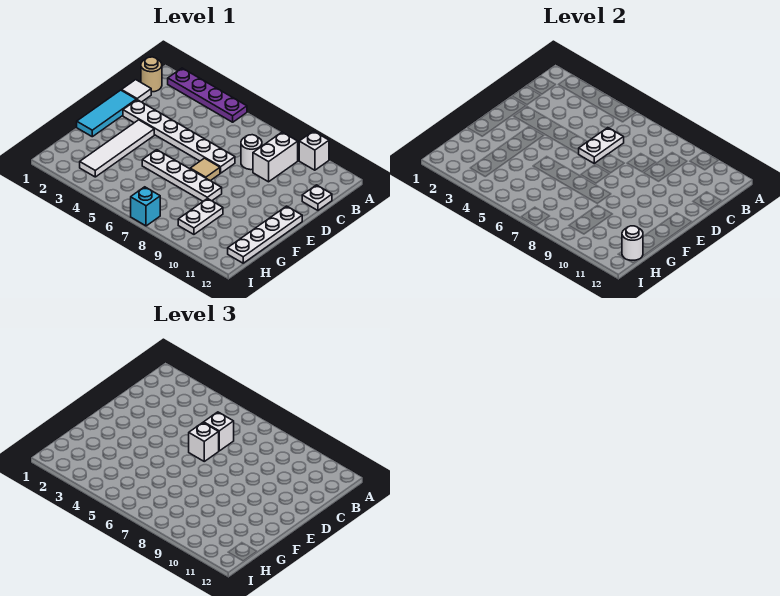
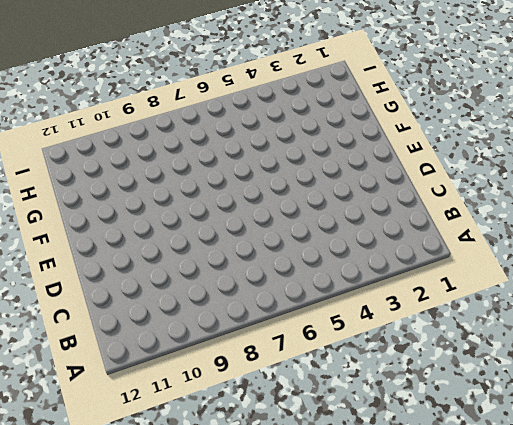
none -> purple 1x4 plate [168,68,247,122]
none -> white 1x1 brick [299,131,329,170]
none -> tan 1x1 round brick [141,57,162,92]

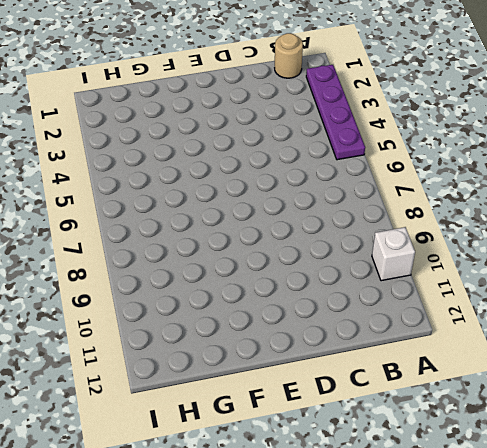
none -> white 1x2 brick [253,132,298,182]
none -> white 1x1 tile [122,80,151,102]
none -> white 1x1 round brick [241,135,262,170]

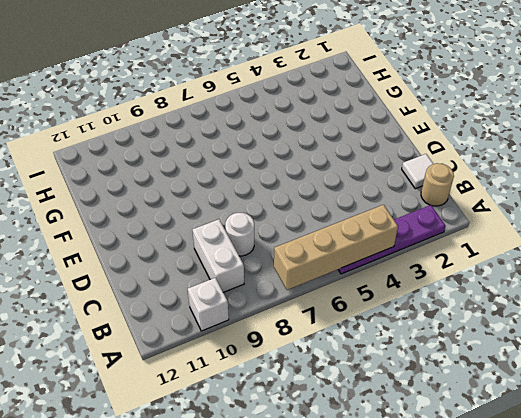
tan 1x4 brick [274,205,398,290] -> none
none -> white 1x1 plate [302,185,332,210]
none -> cyan 1x3 tile [77,90,136,137]
none -> white 1x6 plate [123,100,235,173]

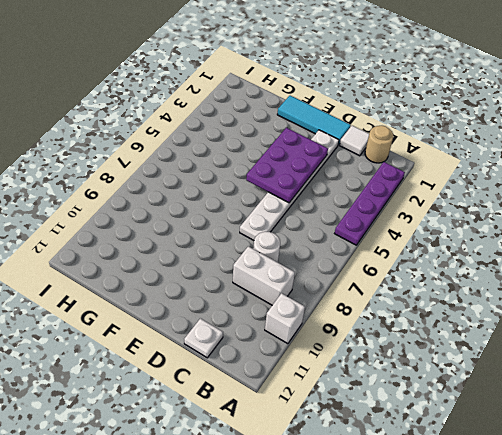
purple 2x3 plate [246,128,328,203] -> none
none -> white 1x4 tile [80,120,154,177]
none -> tan 1x1 tile [190,158,220,181]
none -> white 1x4 plate [228,206,302,263]

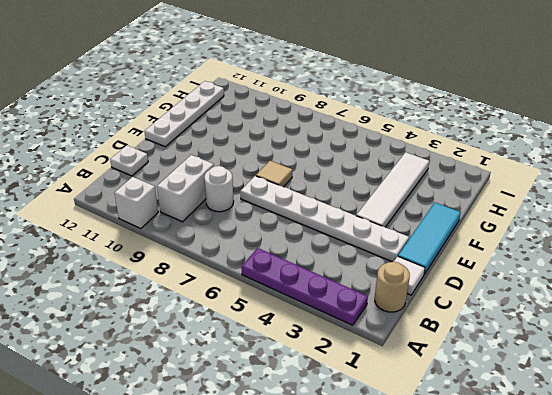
none -> white 1x4 plate [142,150,222,201]
none -> white 1x2 plate [178,198,223,234]
none -> cyan 1x1 brick [131,187,160,226]

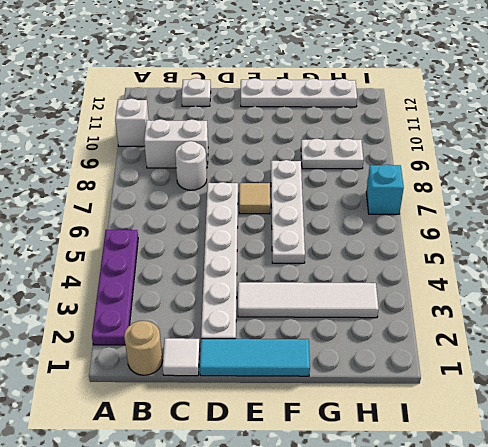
none -> white 1x2 plate [579,128,624,164]
none -> white 1x1 round brick [622,226,643,260]
none -> white 1x1 brick [204,412,234,451]

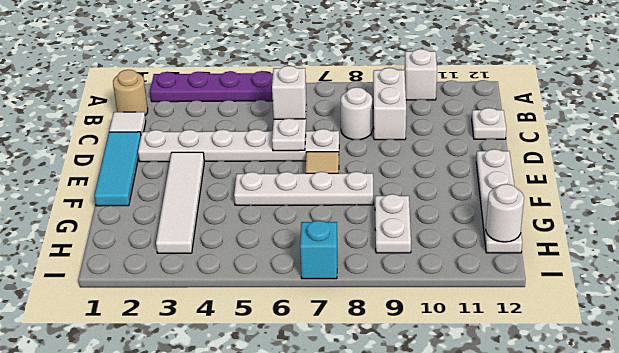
none -> white 1x1 brick [189,423,219,461]

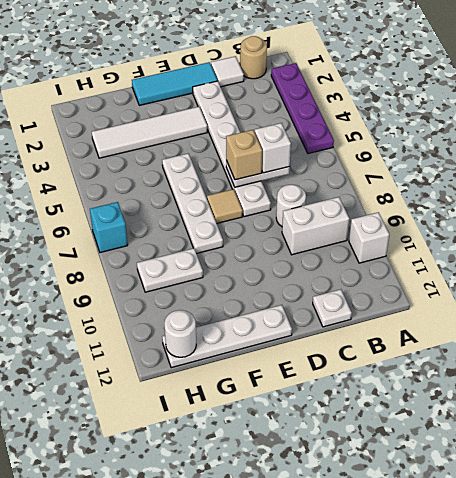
tan 1x1 brick [226,130,262,180] -> white 1x1 brick [189,423,219,461]

